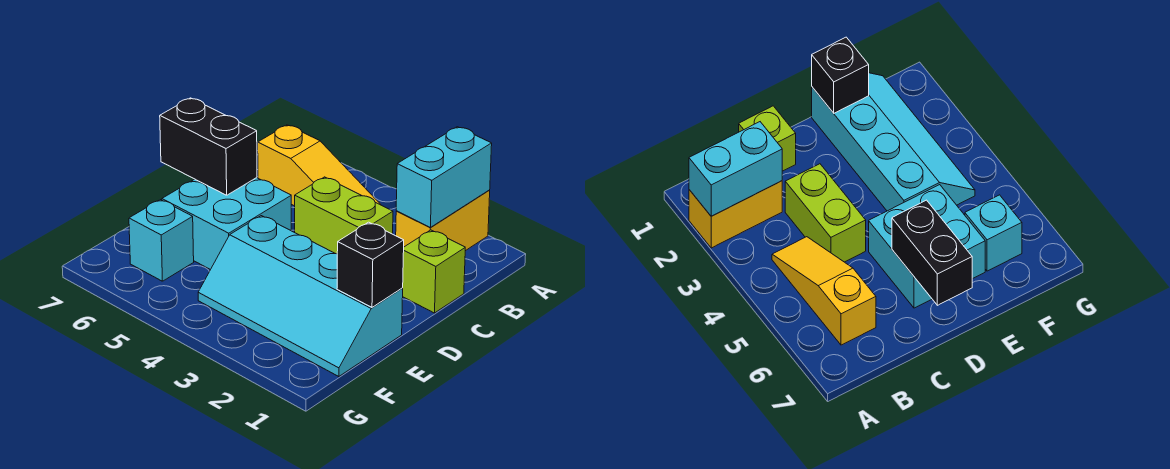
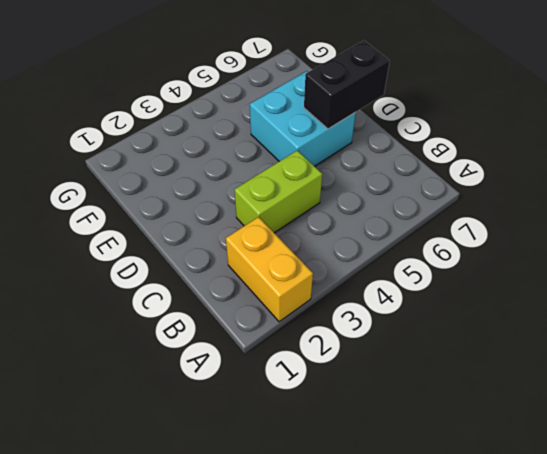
none -> yellow 1x3 slope [258,125,381,206]
none -> lime 1x1 brick [403,230,465,313]

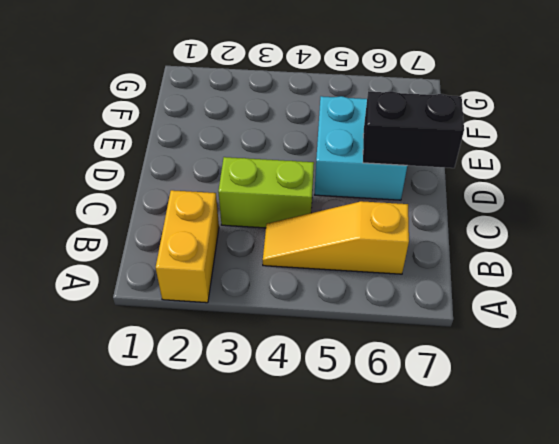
none -> lime 1x1 brick [403,230,465,313]
none -> cyan 2x4 slope [198,216,403,377]

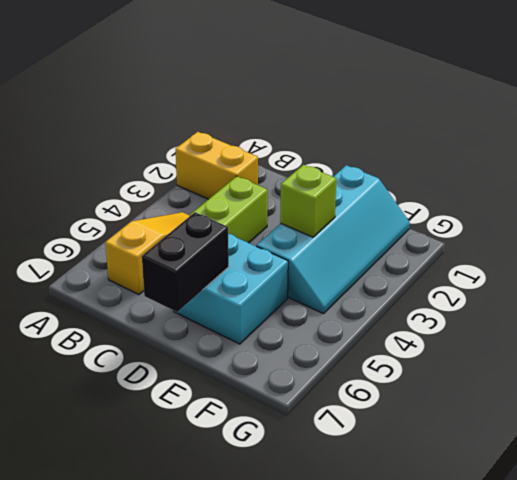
lime 1x1 brick [280,165,336,237] -> lime 1x1 brick moved to [403,230,465,313]
none -> cyan 1x1 brick [129,200,194,281]
none -> cyan 1x2 brick [396,127,492,227]

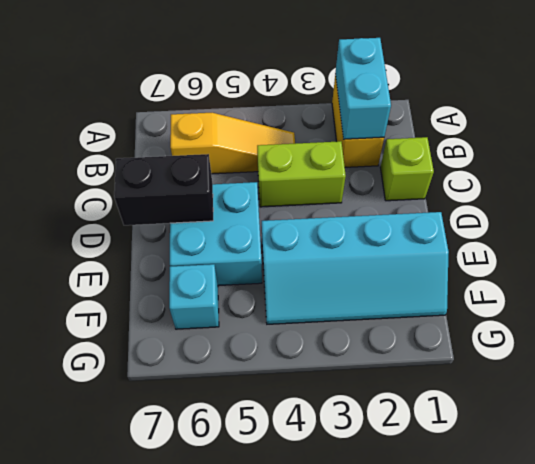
none -> black 1x1 brick [337,222,404,307]

